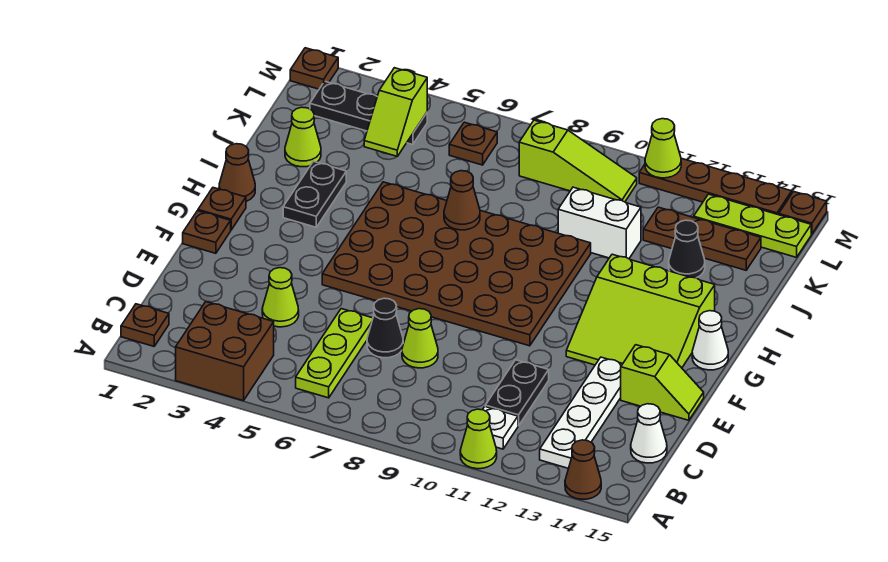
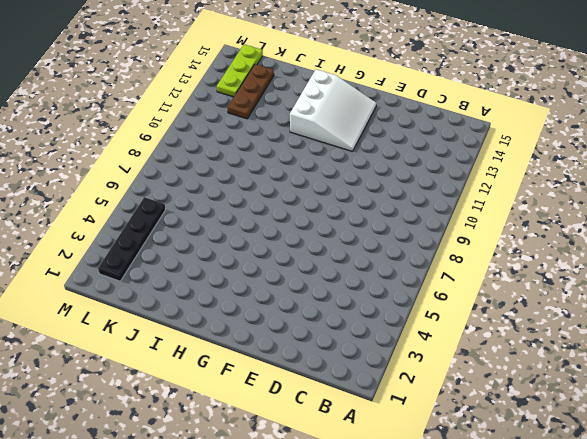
white 3x3 slope [290,69,376,152] -> lime 3x3 slope [566,254,715,368]
black 1x4 plate [98,197,166,281] -> black 1x3 plate [310,81,427,145]
none -> brown 2x2 brick [176,302,274,401]
none -> lime 1x1 cone [460,409,497,469]
none -> brown 1x1 cone [565,440,601,499]
none -> brown 1x1 plate [121,304,169,346]

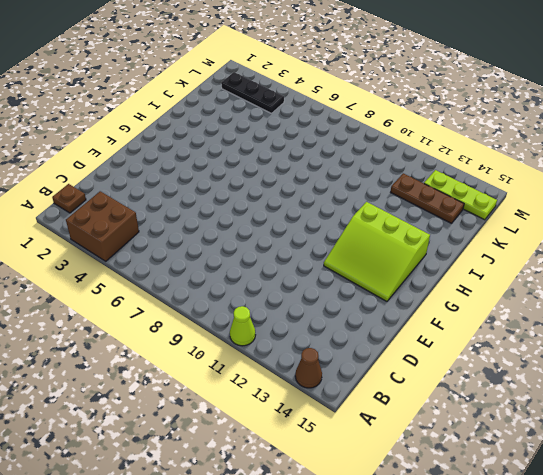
none -> lime 1x3 plate [296,309,373,398]
none -> white 1x1 plate [483,407,518,449]
none -> white 1x4 plate [540,357,622,468]
none -> black 1x2 plate [485,360,549,426]

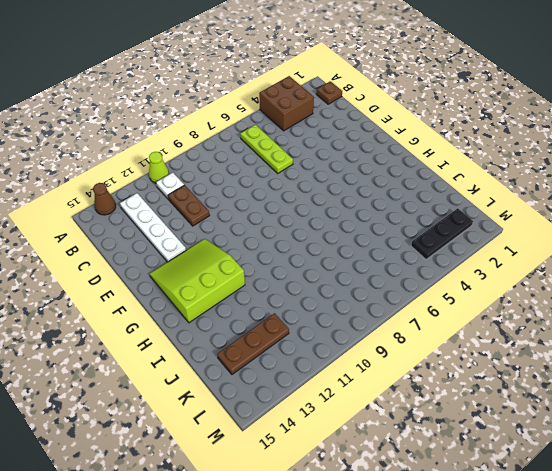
brown 1x2 plate [168,185,210,226] -> black 1x2 plate [485,360,549,426]
none -> white 1x1 cone [631,404,667,463]
none -> lime 1x1 cone [262,268,299,327]
none -> black 1x1 cone [367,298,403,358]
none -> lime 1x1 cone [402,309,438,368]

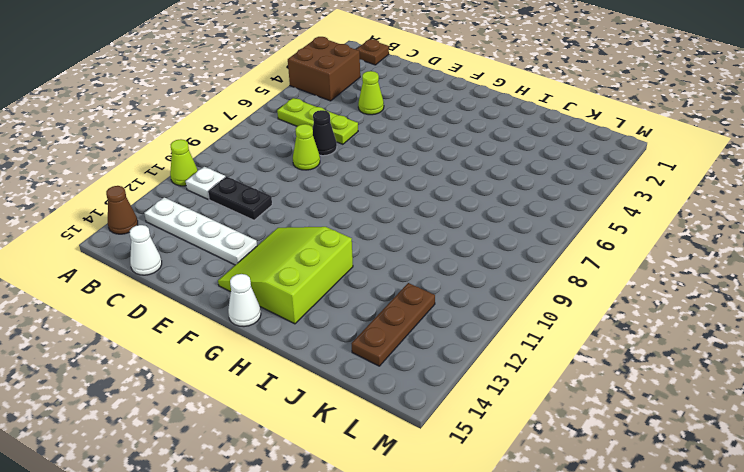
none -> lime 1x2 slope [621,345,704,420]
none -> brown 1x1 plate [183,211,231,253]
none -> brown 4x6 plate [322,182,591,346]
none -> brown 1x1 plate [198,188,246,230]

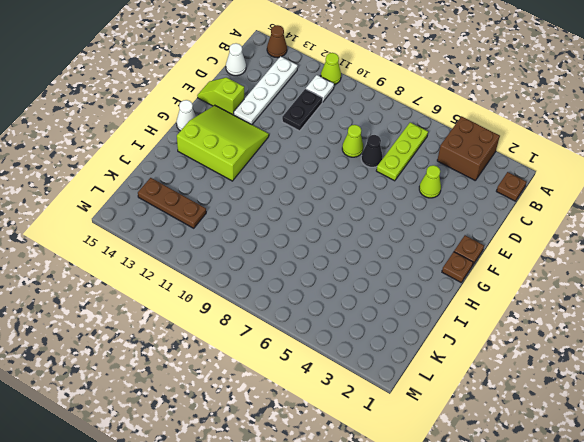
none -> brown 4x6 plate [322,182,591,346]
none -> brown 1x1 cone [219,144,255,202]
none -> black 1x2 plate [283,161,346,227]
none -> lime 1x1 cone [285,107,321,167]

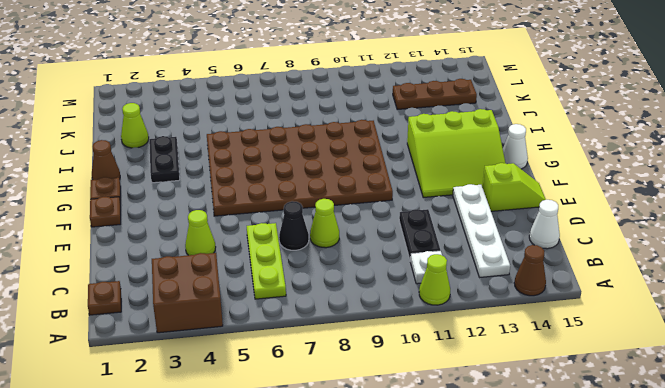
none -> white 1x2 brick [558,187,641,259]
none -> black 1x1 cone [669,220,705,278]
none -> black 1x3 plate [310,81,427,145]
none -> brown 1x1 plate [449,122,497,165]

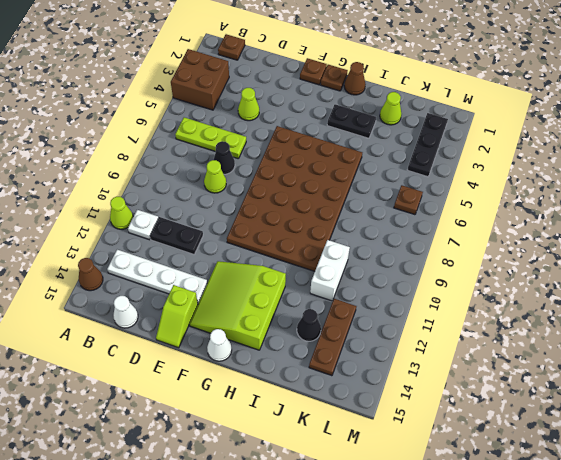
none -> lime 1x3 slope [519,120,637,202]
none -> lime 1x3 plate [694,194,811,257]
none -> brown 1x1 plate [290,48,338,89]
none -> brown 1x4 plate [639,158,792,215]

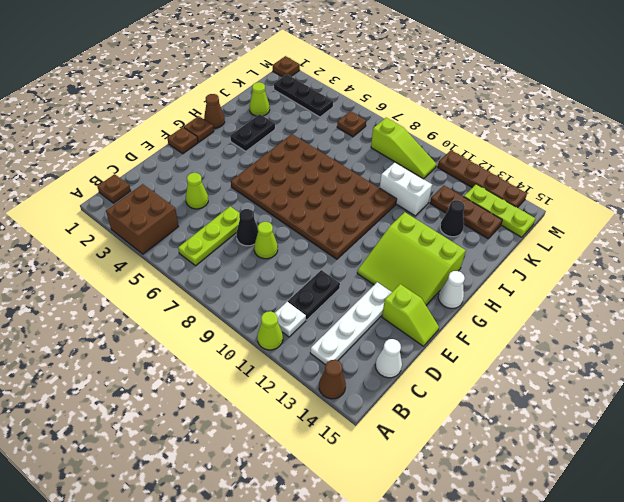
none -> brown 1x1 plate [779,191,827,234]
none -> brown 1x1 cone [444,171,480,230]
none -> lime 1x2 slope [364,68,427,156]
none -> lime 1x1 cone [645,119,681,178]

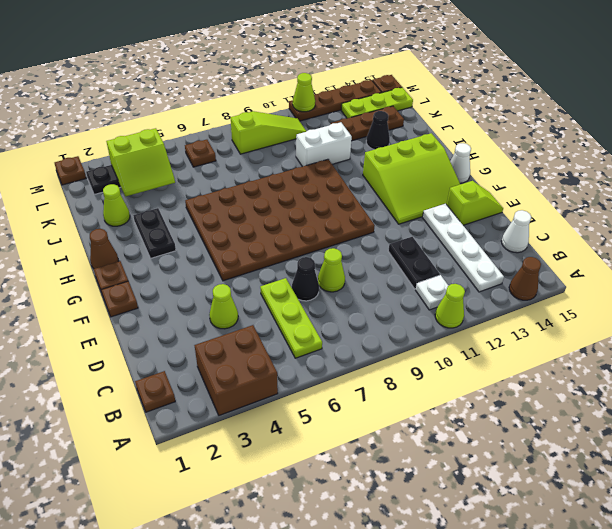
lime 2x2 slope [106,128,175,197] -> lime 1x2 slope [364,68,427,156]
none -> brown 1x1 cone [444,171,480,230]

